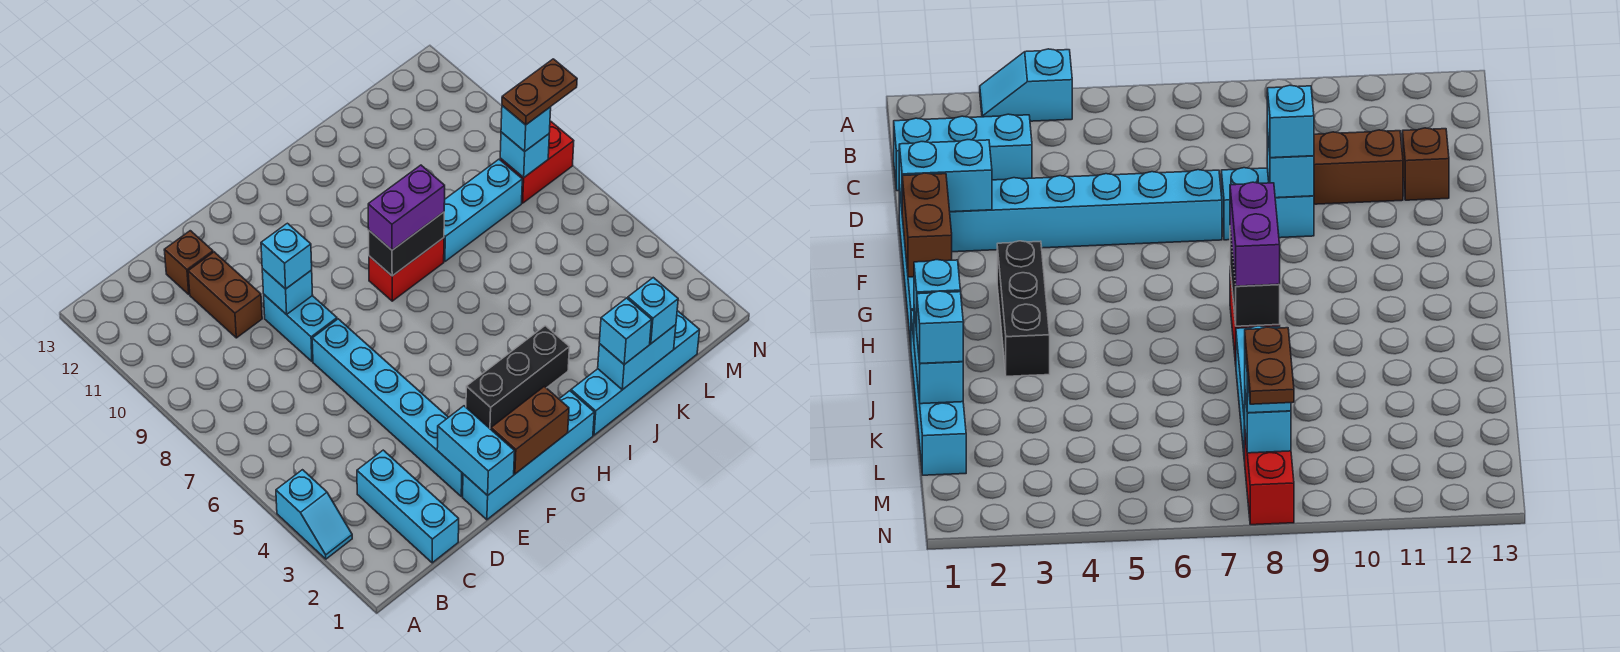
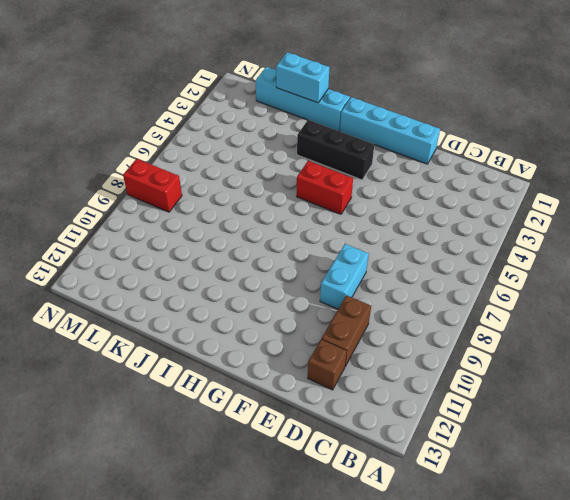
red 1x2 brick [297,161,353,214] -> red 1x2 brick moved to [369,238,444,301]
none -> cyan 1x2 slope [276,470,352,559]
none -> cyan 1x3 brick [357,450,459,563]
none -> cyan 1x6 brick [312,319,463,496]

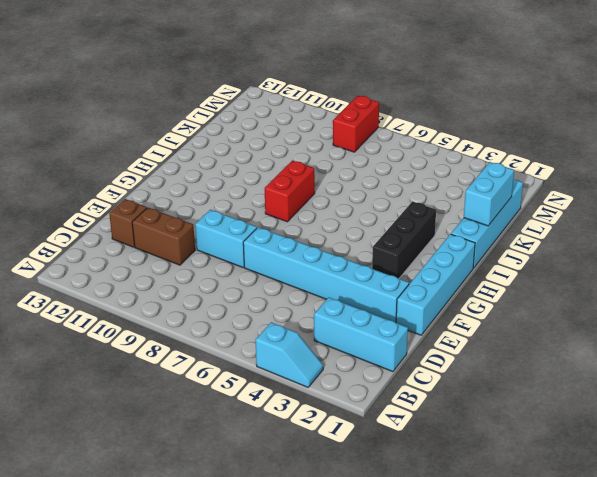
none -> cyan 1x3 brick [444,159,522,261]
none -> cyan 1x2 brick [437,406,515,496]
none -> cyan 1x1 brick [262,269,312,315]

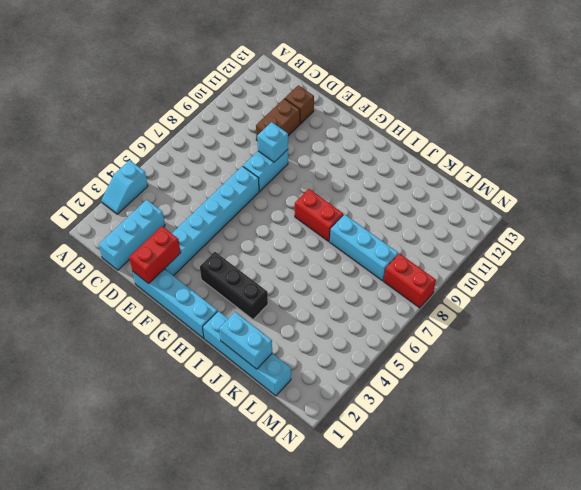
red 1x2 brick [129,226,181,284] -> cyan 1x2 brick [437,406,515,496]
none -> brown 1x2 brick [491,386,569,474]
none -> black 1x2 brick [369,212,444,276]
none -> cyan 1x1 brick [500,132,549,178]

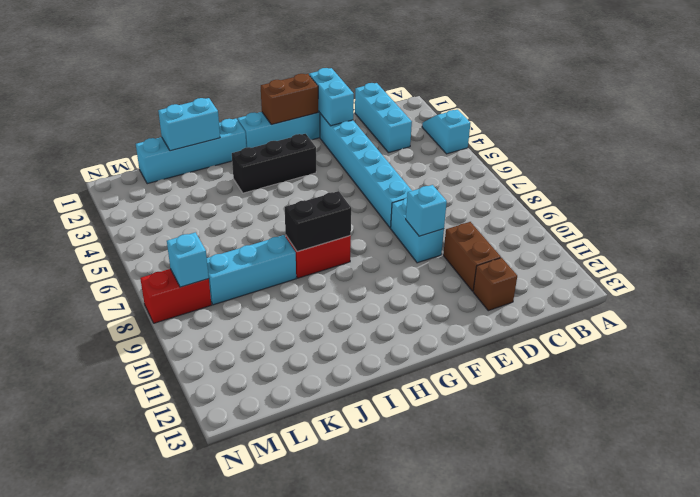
none -> cyan 1x1 brick [261,223,312,289]
none -> purple 1x2 brick [368,165,445,250]
none -> cyan 1x1 brick [599,298,652,364]

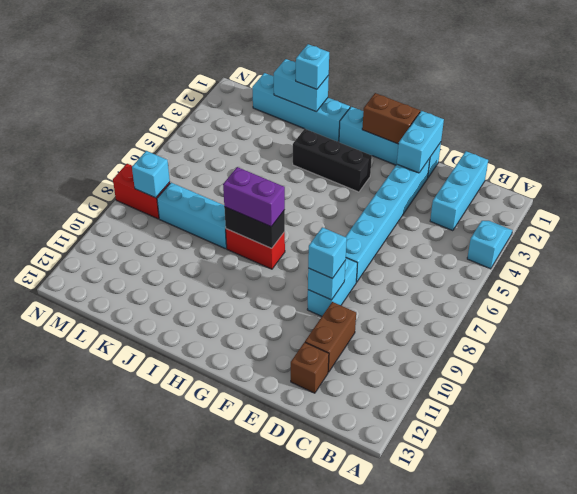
none -> cyan 1x1 brick [628,278,678,344]
none -> cyan 1x1 brick [501,106,551,151]
none -> brown 1x2 plate [502,59,577,125]

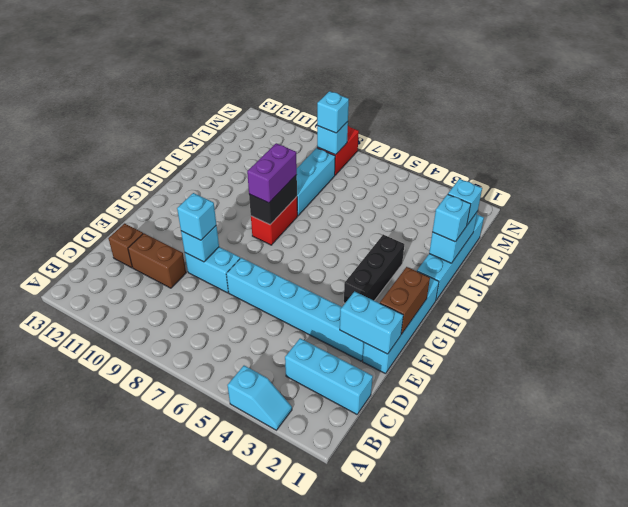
none -> brown 1x2 plate [502,59,577,125]

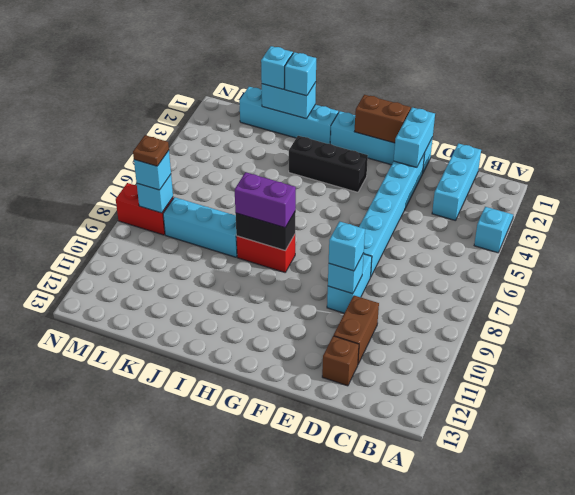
brown 1x1 plate [133,135,169,166] -> brown 1x2 plate [502,59,577,125]

